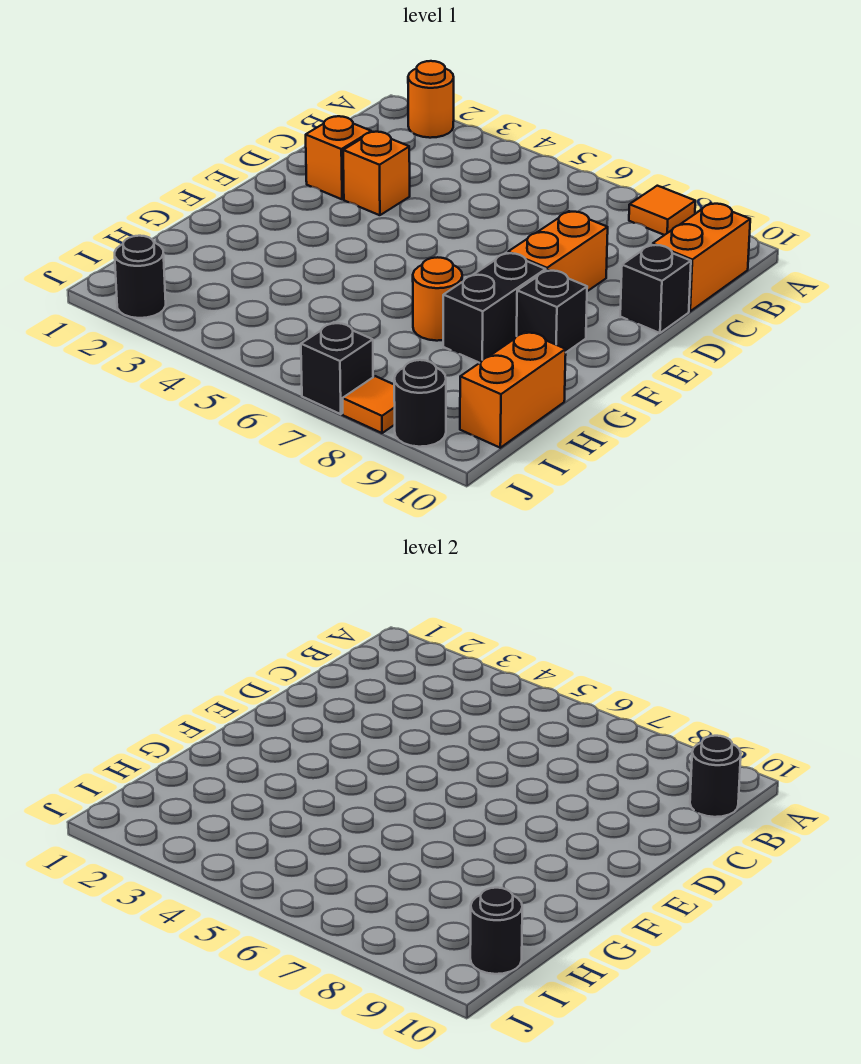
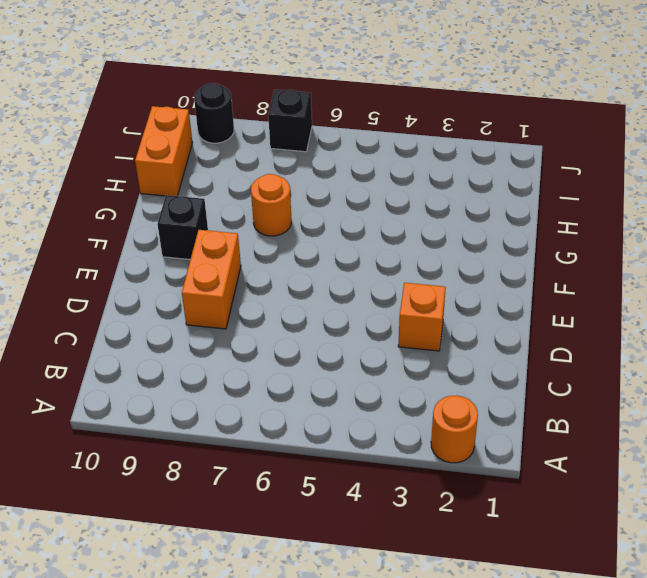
none -> orange 1x1 tile [629,186,695,235]
none -> orange 1x2 brick [652,203,750,311]
none -> orange 1x1 brick [306,116,371,199]

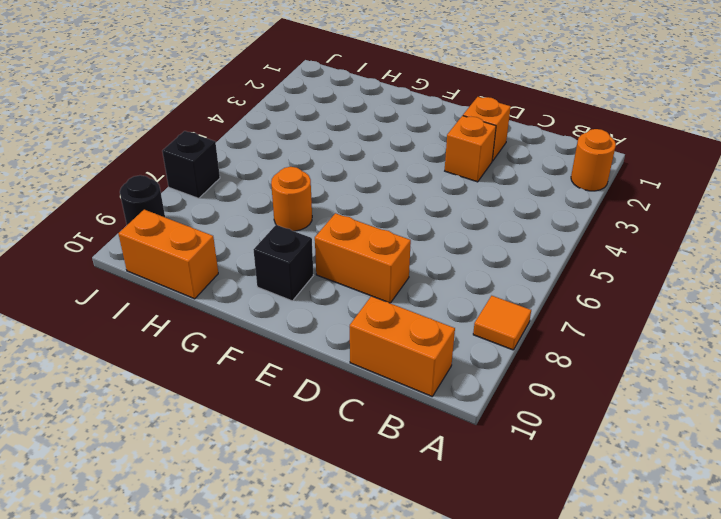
none -> black 1x1 brick [620,245,691,333]
none -> black 1x2 brick [443,253,546,363]
none -> black 1x1 round brick [115,236,166,318]

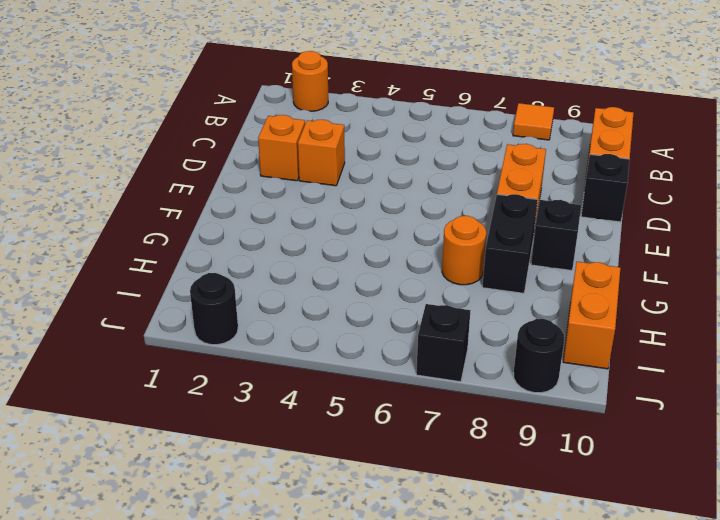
none -> orange 1x1 tile [343,376,395,433]
none -> black 1x1 round brick [690,736,741,817]
none -> black 1x1 round brick [470,888,522,974]

